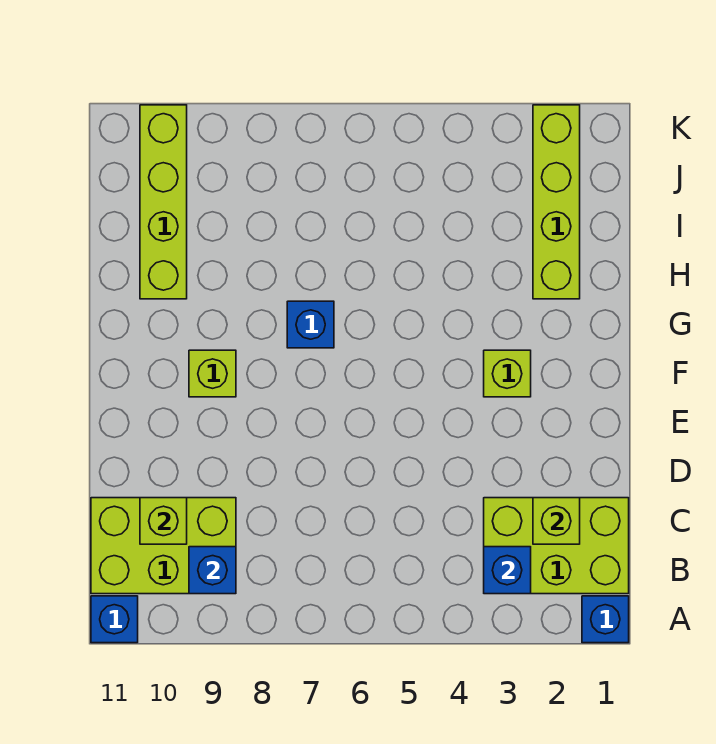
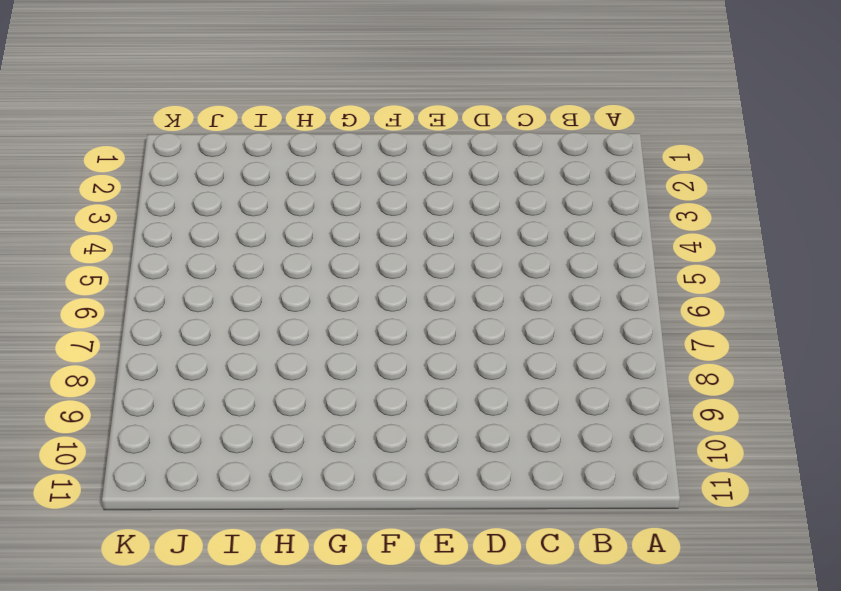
none -> blue 1x1 brick [582,596,629,643]
none -> blue 1x1 brick [91,596,138,643]
none -> lime 2x3 brick [484,498,629,594]

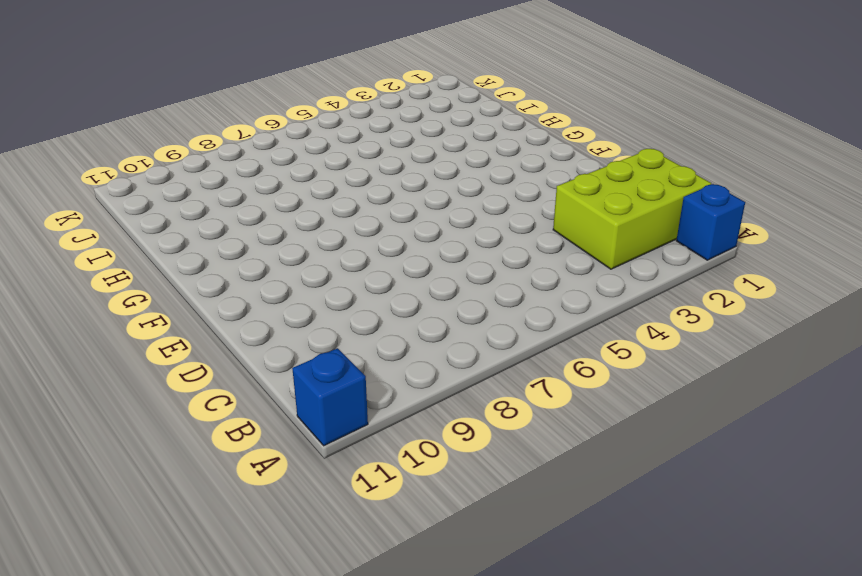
none -> lime 2x3 brick [91,498,236,594]
none -> lime 1x1 brick [484,350,531,397]
none -> lime 1x1 brick [189,350,236,397]

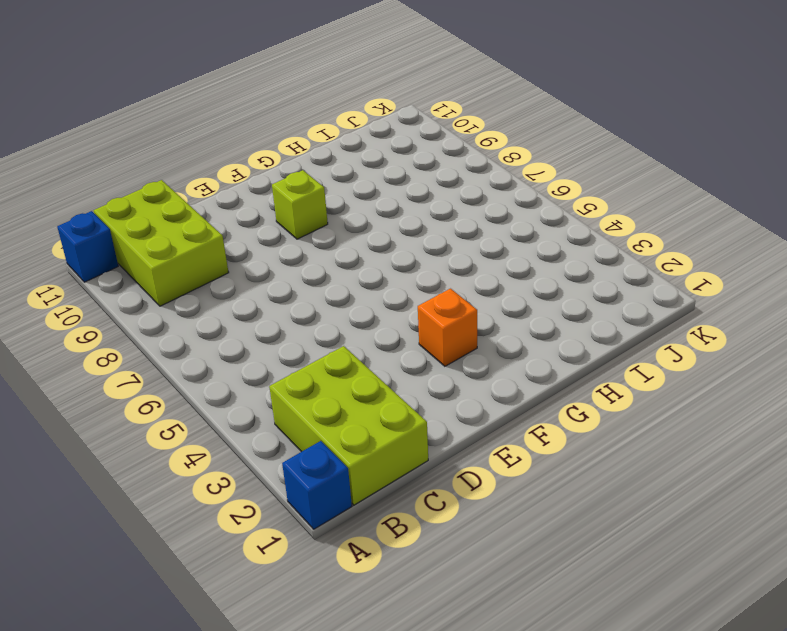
orange 1x1 brick [418,289,477,366] -> lime 1x1 brick [484,350,531,397]
none -> blue 1x1 brick [287,301,334,348]
none -> lime 1x4 brick [533,105,580,299]
none -> lime 1x4 brick [140,105,187,299]

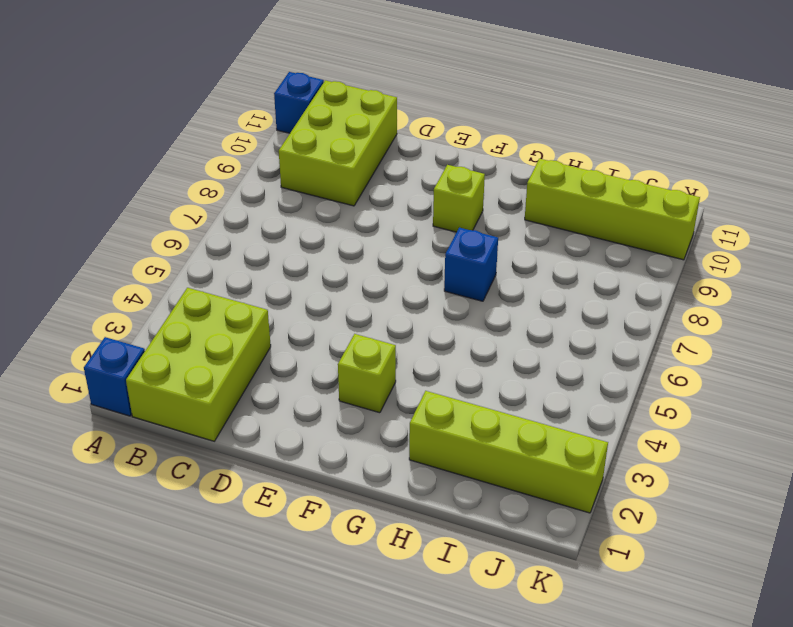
none -> blue 1x1 brick [484,547,531,594]
none -> blue 1x1 brick [189,547,236,594]
none -> lime 1x1 brick [533,498,580,544]

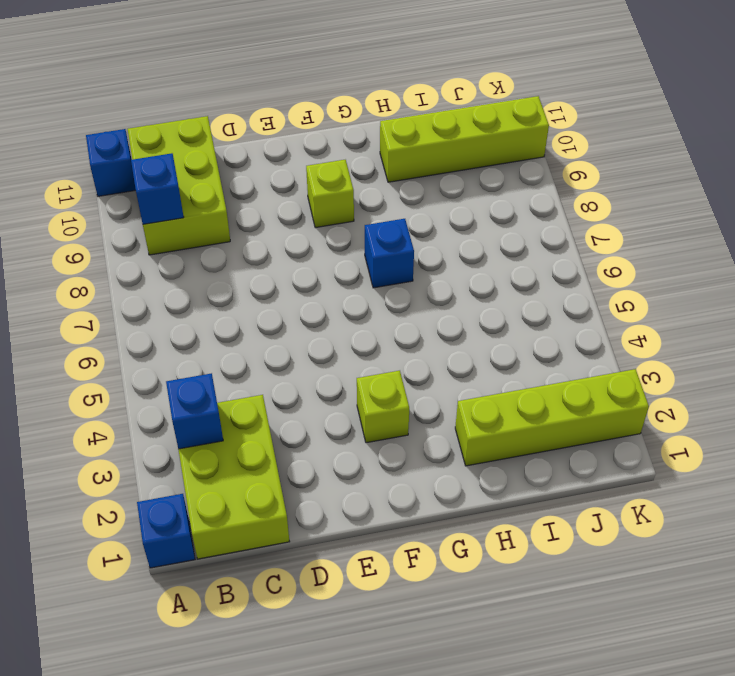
none -> lime 1x1 brick [533,498,580,544]
none -> lime 1x1 brick [140,498,187,544]

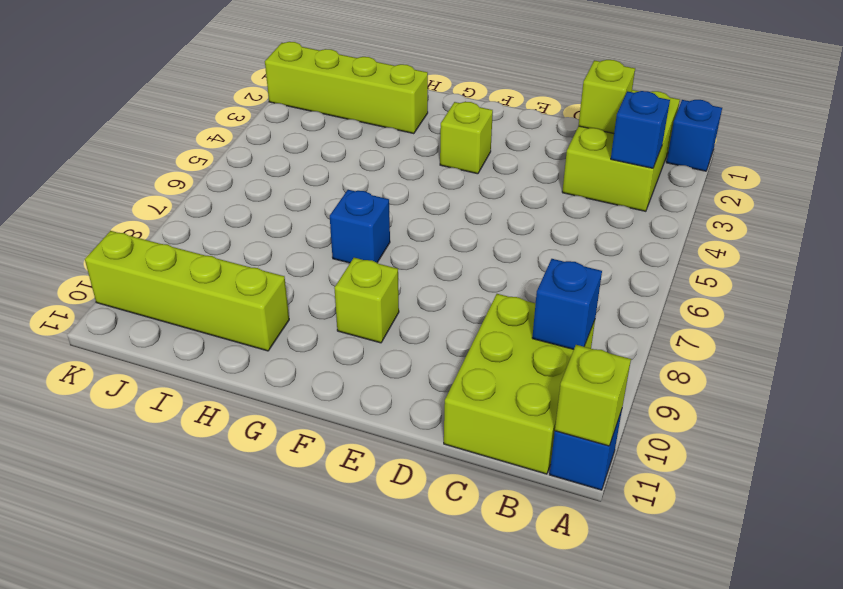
lime 1x1 brick [555,345,631,446] -> lime 1x1 brick moved to [140,498,187,544]

